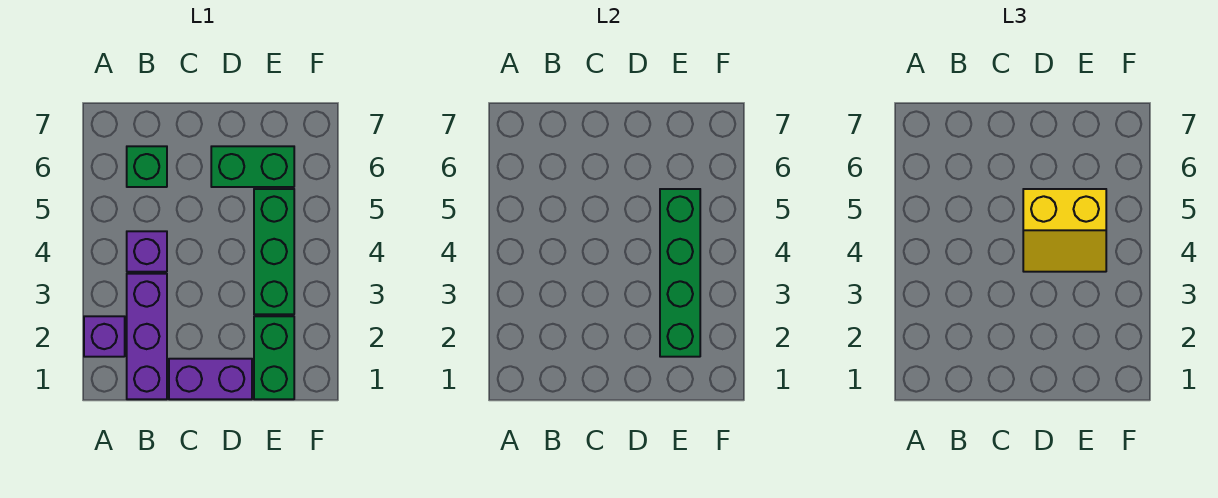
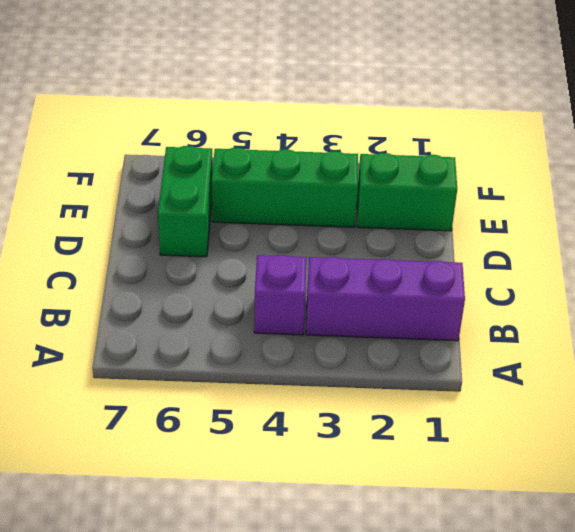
none -> purple 1x1 brick [84,316,125,357]
none -> green 1x1 brick [127,146,167,187]

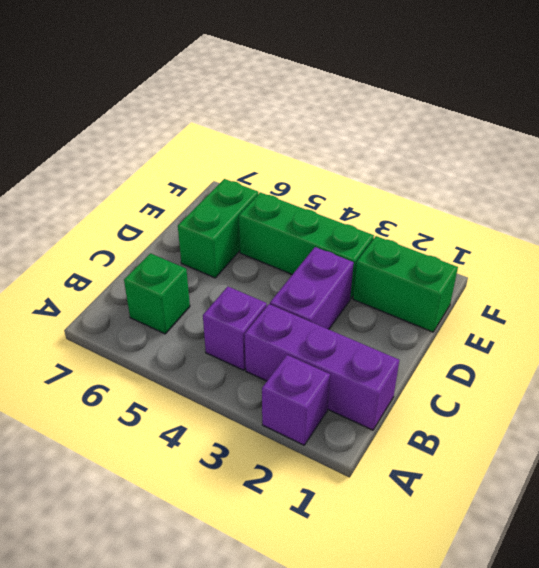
purple 1x2 brick [270,247,354,330] -> purple 1x2 brick moved to [169,359,252,399]
none -> green 1x4 brick [660,189,700,357]
none -> yellow 2x2 slope [1023,189,1106,272]

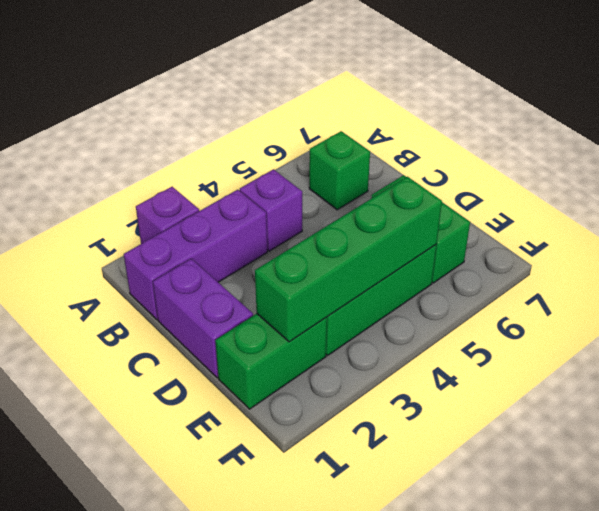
none -> yellow 2x2 slope [1023,189,1106,272]

